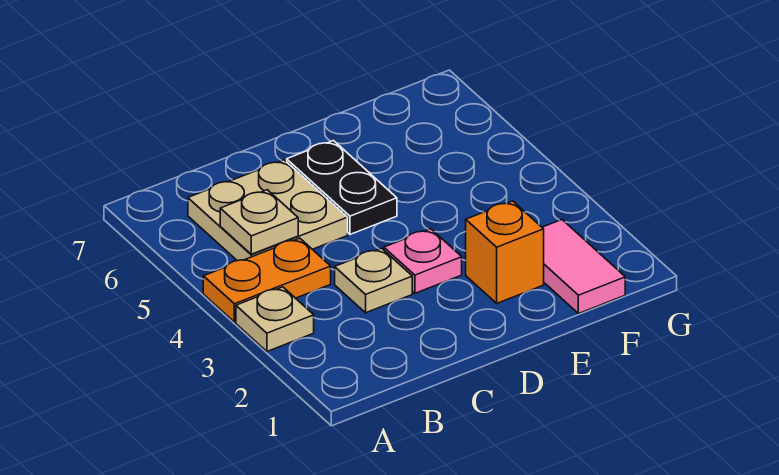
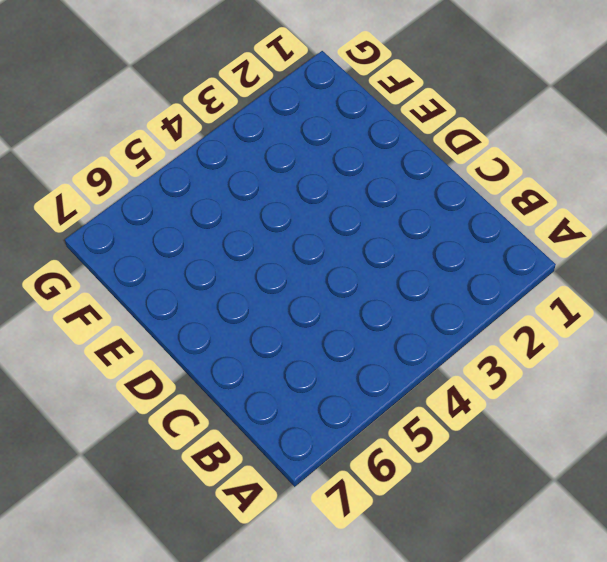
none -> tan 1x1 plate [236,287,314,351]
none -> orange 1x2 plate [203,238,331,322]

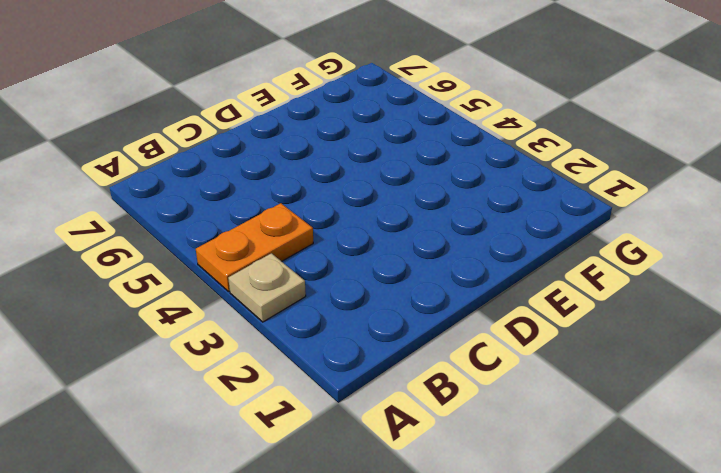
none -> tan 2x2 plate [188,160,348,261]
none -> tan 1x1 plate [335,248,412,313]

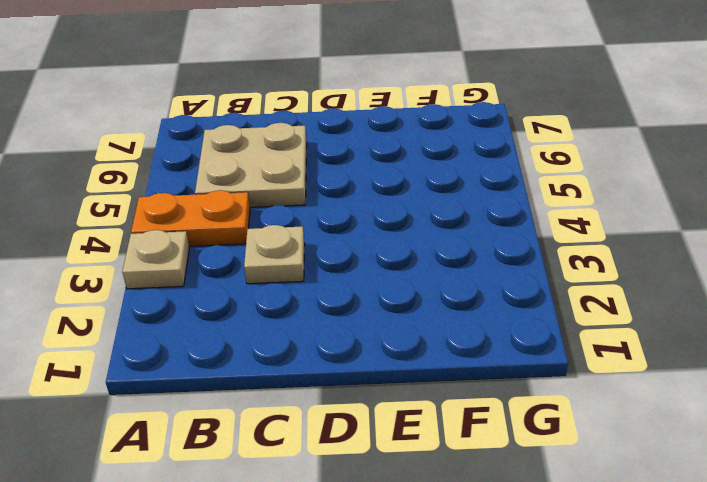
none -> pink 1x1 plate [384,229,462,293]
none -> black 1x2 plate [287,141,397,234]

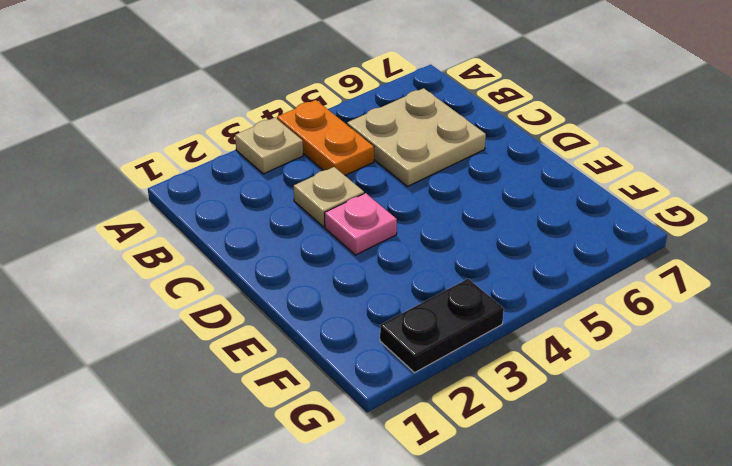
black 1x2 plate [380,279,504,373] -> black 1x2 plate moved to [287,141,397,234]
none -> orange 1x1 brick [466,201,544,303]
none -> pink 1x2 tile [542,220,625,314]

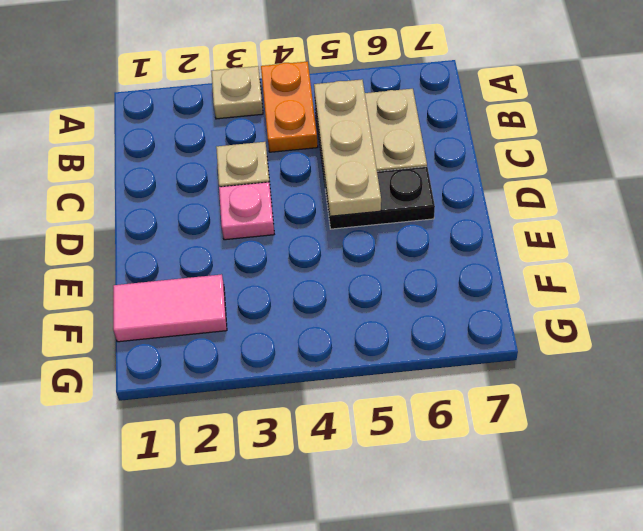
tan 1x3 plate [314,80,381,216] -> tan 1x1 plate [220,190,298,254]
none -> orange 1x1 brick [466,201,544,303]

